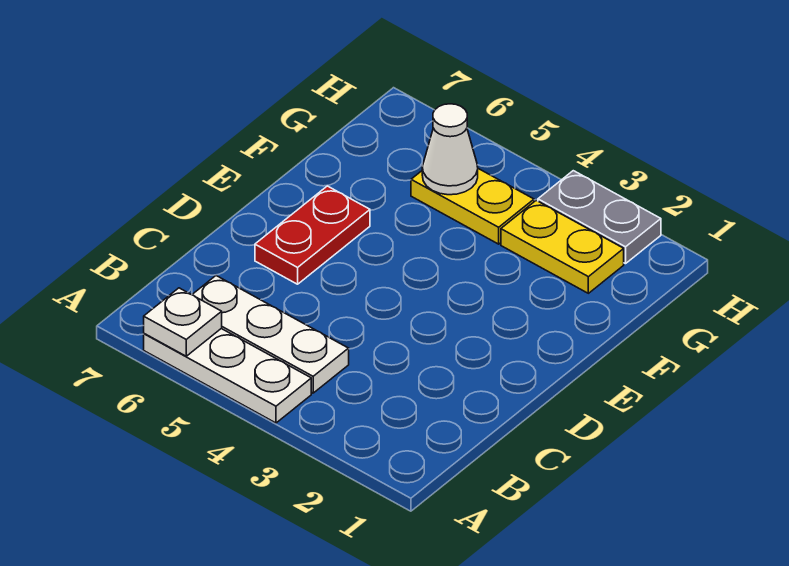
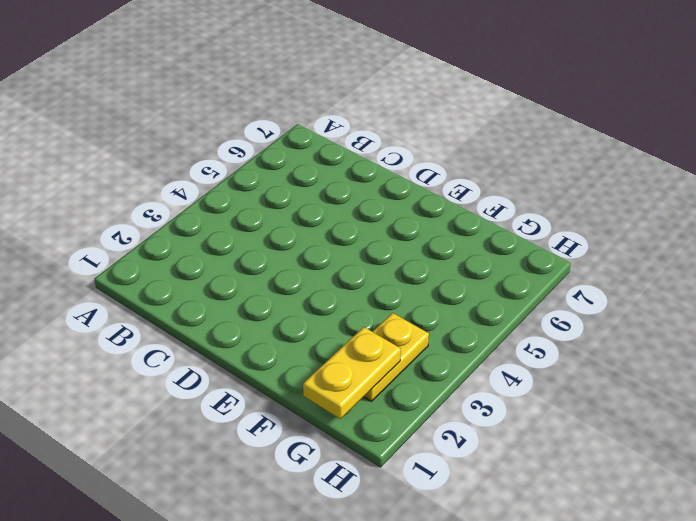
yellow 1x2 plate [303,327,401,419] -> yellow 1x2 plate moved to [411,169,534,244]
none -> white 1x3 plate [144,329,311,423]
none -> white 1x3 plate [192,276,349,393]

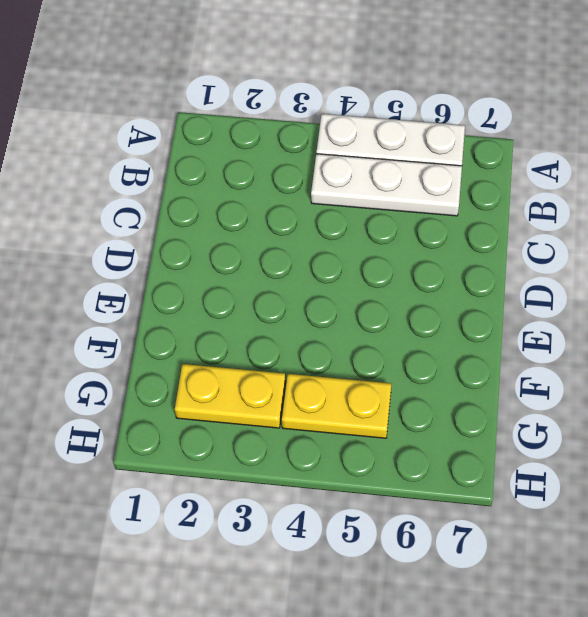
none -> red 1x2 plate [255,186,370,284]
none -> grey 1x2 plate [538,171,661,264]

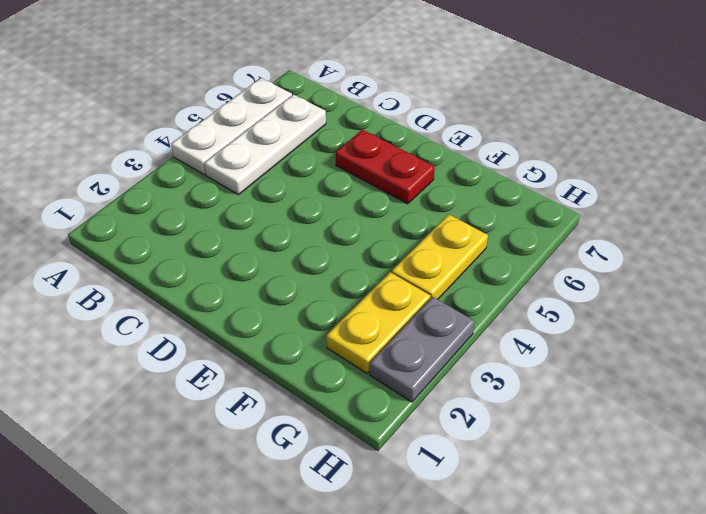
none -> white 1x1 plate [144,288,222,356]
none -> white 1x1 cone [422,104,478,195]

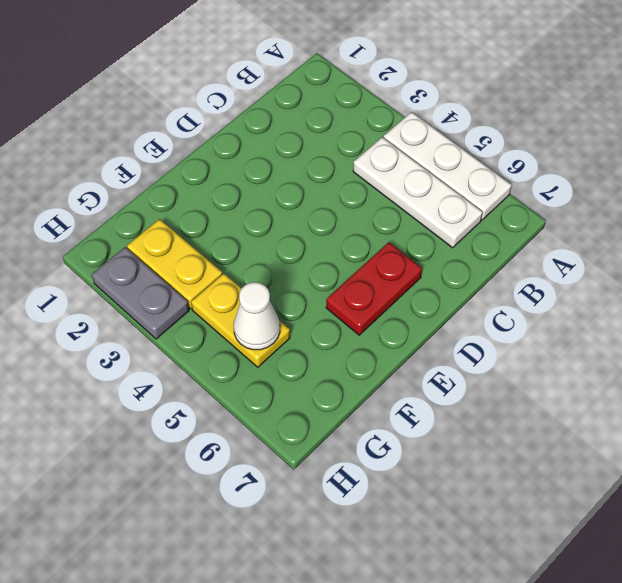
none -> white 1x1 plate [144,288,222,356]

